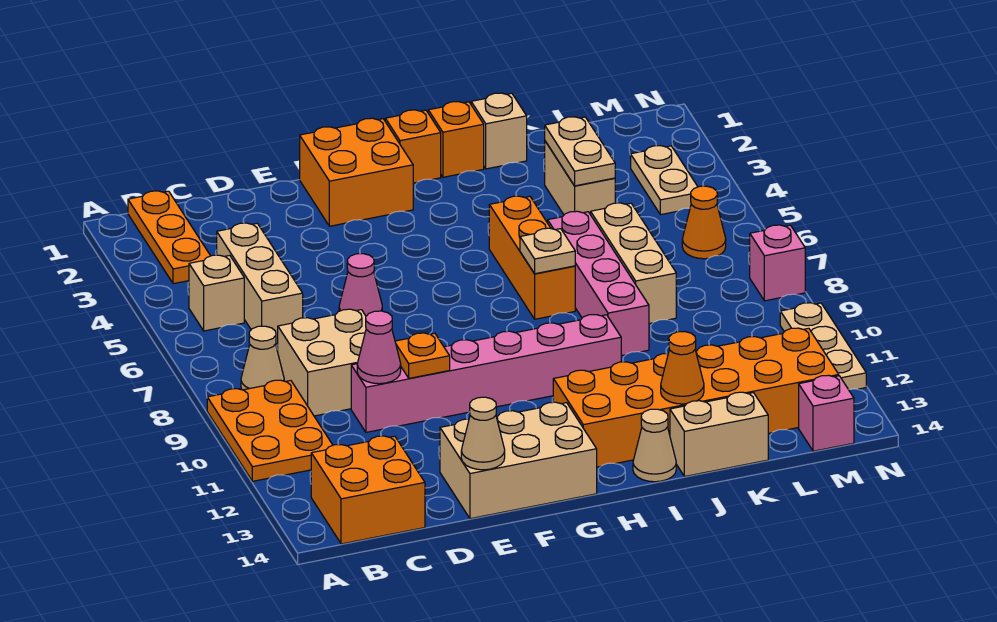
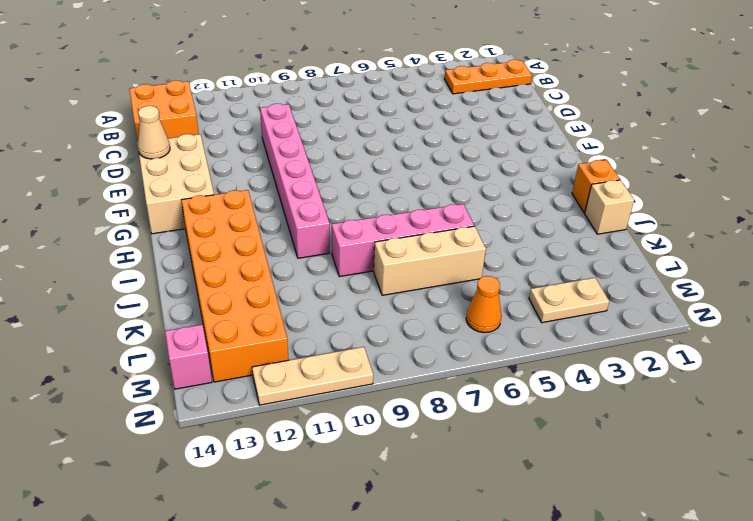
none -> orange 2x3 plate [207,380,333,481]
none -> tan 1x1 brick [189,255,244,331]
none -> tan 1x1 cone [241,326,284,390]
none -> tan 1x3 brick [217,223,303,343]

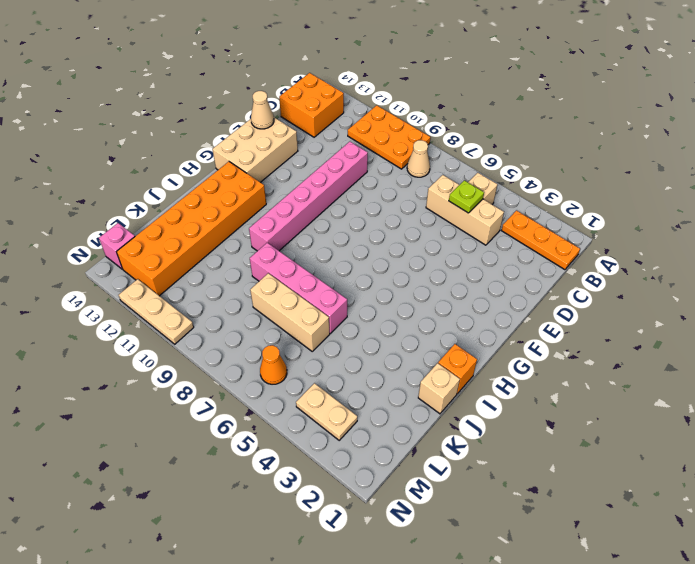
lime 1x1 plate [449,180,484,213] -> none
none -> tan 2x2 brick [278,309,366,416]
none -> pink 1x1 cone [339,254,382,316]
none -> orange 2x2 brick [300,118,413,226]
none -> orange 1x1 brick [385,110,441,183]

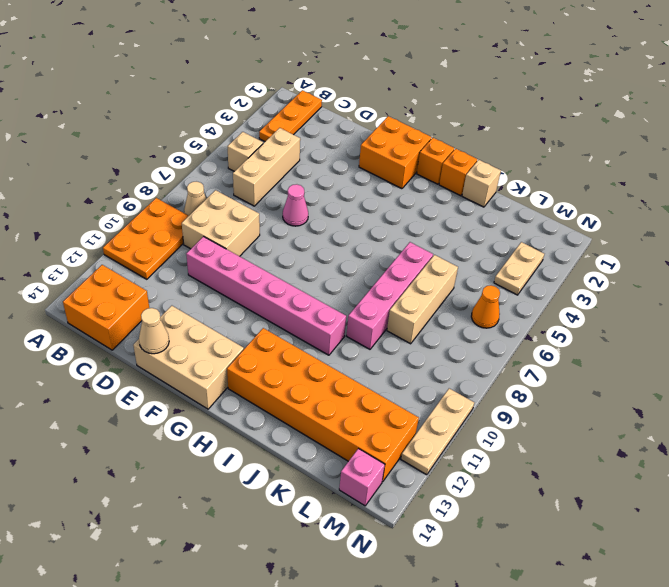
none -> orange 1x3 brick [489,196,575,319]
none -> tan 1x1 cone [633,409,676,482]
none -> tan 1x2 brick [670,392,768,477]
none -> tan 1x2 brick [545,141,615,215]

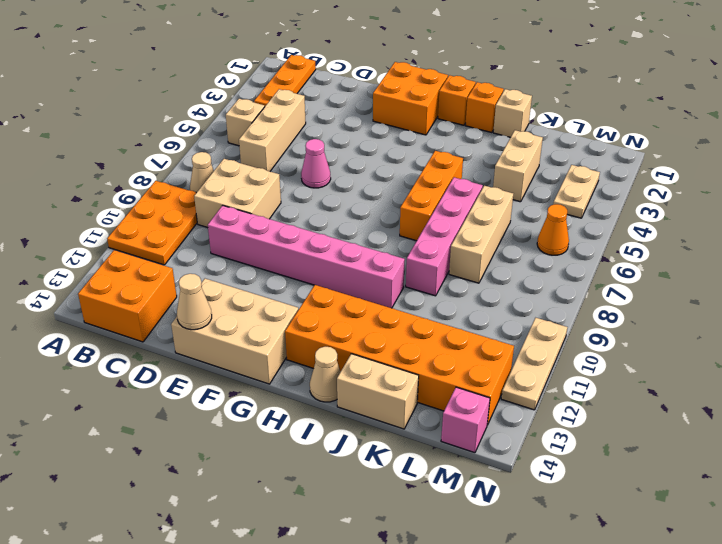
none -> pink 1x1 brick [750,225,805,301]
none -> pink 1x1 cone [357,311,401,384]
none -> orange 1x1 plate [395,333,450,378]
none -> tan 1x1 plate [520,228,575,274]

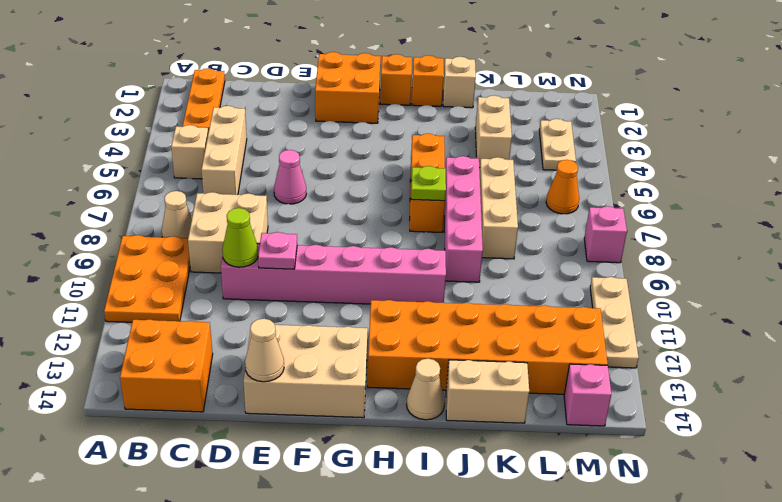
lime 1x1 cone [222,208,258,267] -> pink 1x1 cone [357,311,401,384]
pink 1x1 plate [258,232,297,269] -> orange 1x1 plate [395,333,450,378]
lime 1x1 plate [411,166,446,201] -> tan 1x1 plate [520,228,575,274]
none -> orange 1x1 cone [661,332,704,404]
none -> tan 1x2 plate [545,117,615,186]

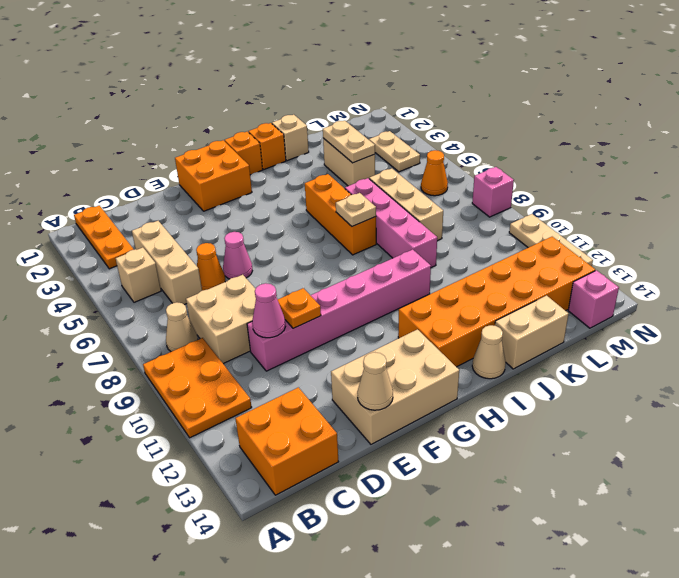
orange 1x1 cone [196,243,225,291] -> orange 1x1 cone moved to [661,332,704,404]

